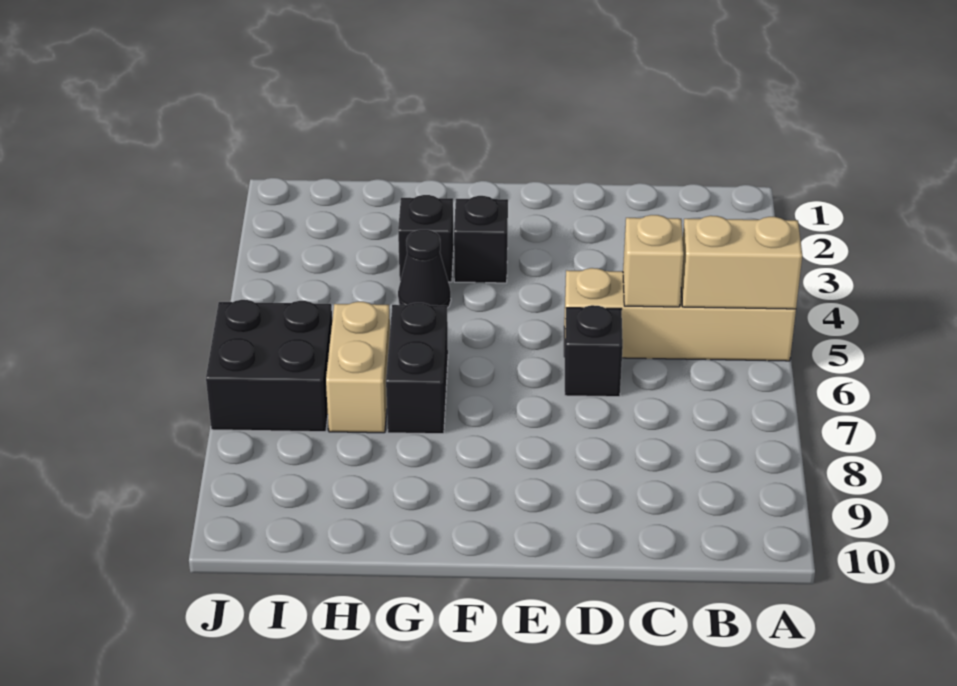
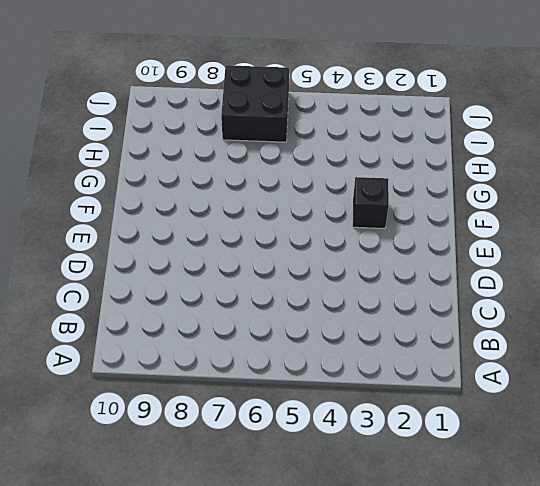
none -> tan 1x4 brick [564,268,796,361]
none -> black 1x1 brick [565,305,623,397]

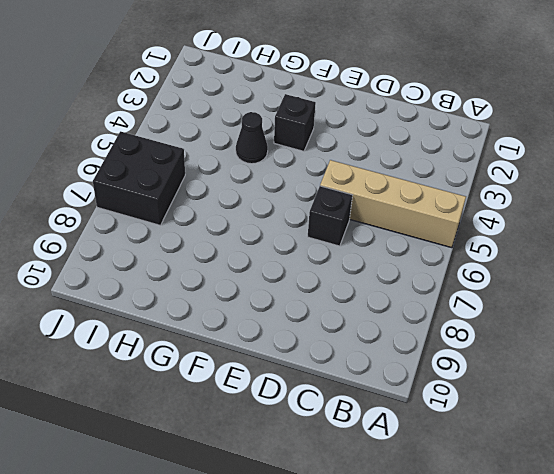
none -> black 1x1 brick [398,195,454,282]
none -> black 1x2 brick [386,303,448,434]

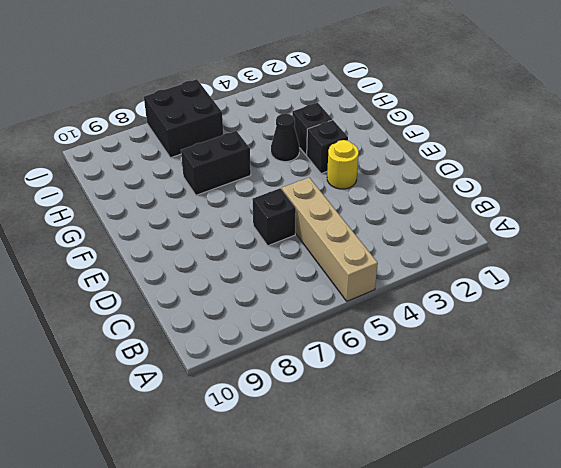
yellow 1x1 round brick [327,140,359,189] -> none
none -> tan 1x2 brick [326,302,390,433]
none -> tan 1x2 brick [681,216,802,309]

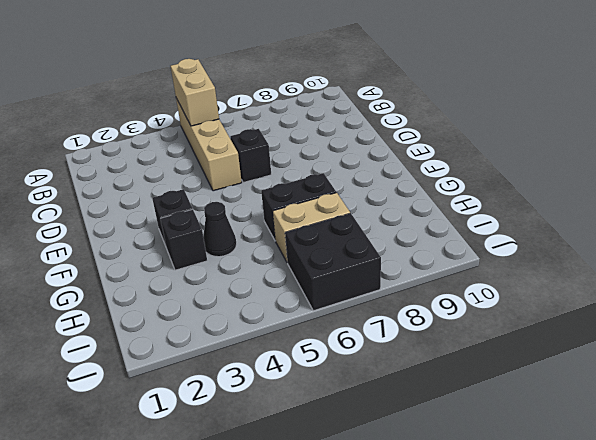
none -> tan 1x1 brick [623,215,684,307]

